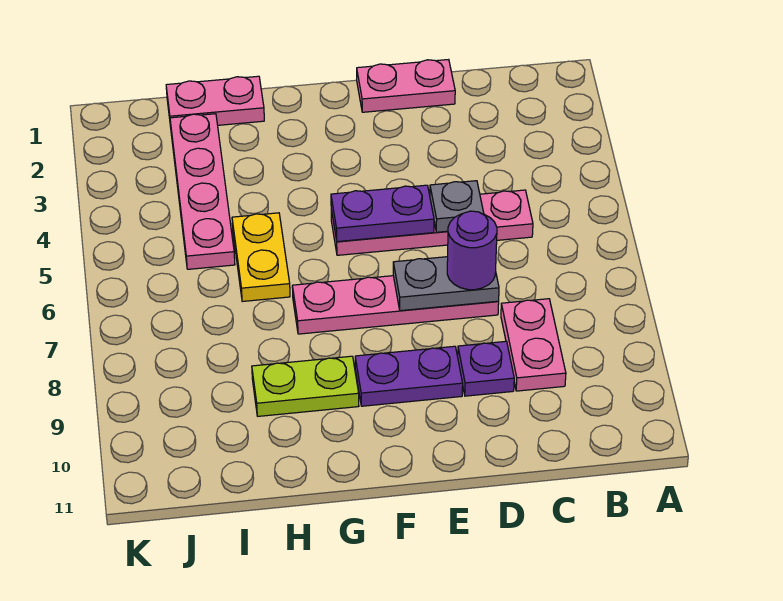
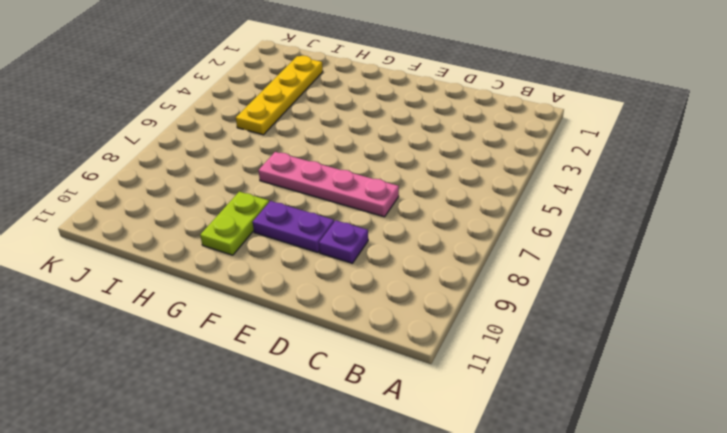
lime 1x2 plate [200,192,269,255] -> lime 1x2 plate turned to [252,356,359,416]
yellow 1x4 plate [236,56,323,135] -> pink 1x4 plate [170,114,235,269]
none -> pink 1x4 plate [331,190,533,255]
none -> pink 1x2 plate [501,299,566,391]
none -> pink 1x2 plate [357,60,455,112]

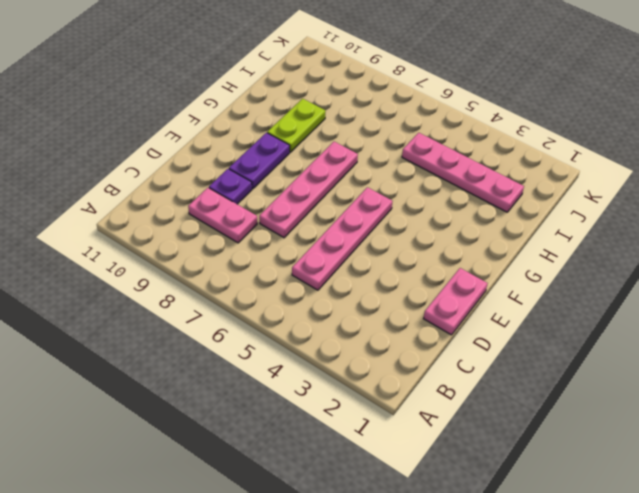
none -> pink 1x2 plate [166,76,264,127]
none -> yellow 1x2 plate [232,213,290,302]
none -> grey 1x1 plate [430,181,484,232]

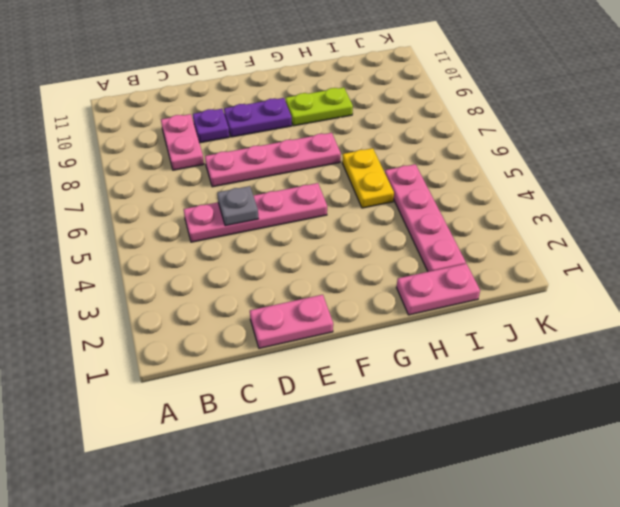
none -> grey 1x2 plate [393,257,499,311]
none -> purple 1x2 plate [331,185,434,242]
none -> purple 1x1 round brick [447,211,497,290]

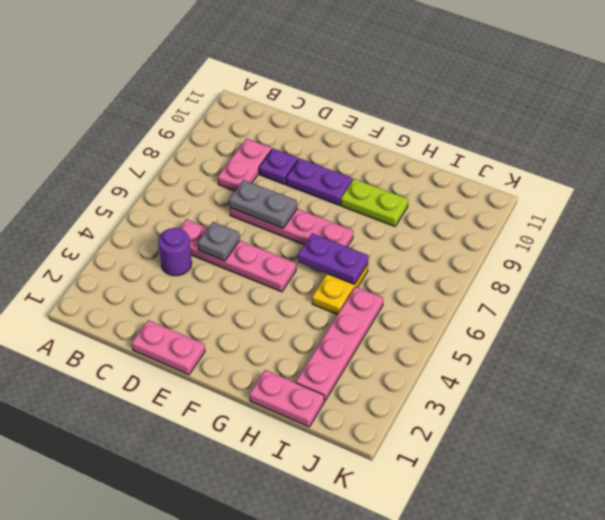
purple 1x1 round brick [158,228,192,276] -> purple 1x1 round brick moved to [447,211,497,290]
purple 1x2 plate [298,233,368,284] -> purple 1x2 plate moved to [331,185,434,242]

